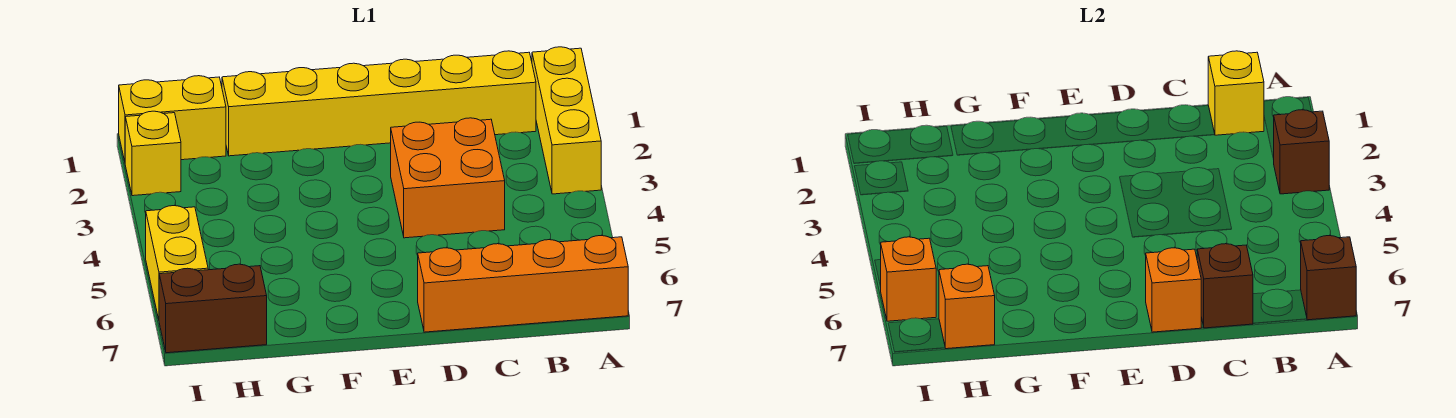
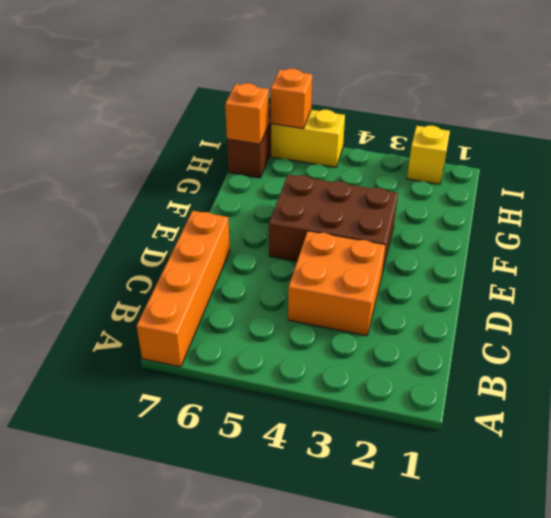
brown 2x3 brick [269,175,398,273] -> none
none -> yellow 1x3 brick [532,47,601,194]
none -> yellow 1x6 brick [222,51,536,156]
none -> yellow 1x2 brick [119,76,226,161]

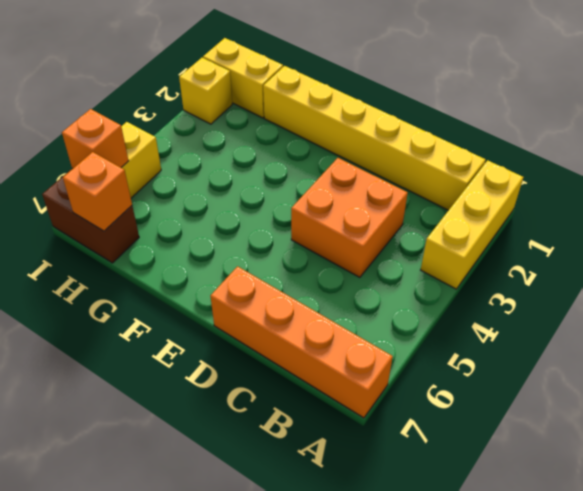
none -> brown 1x1 brick [1274,110,1329,194]
none -> brown 1x1 brick [1301,236,1356,320]
none -> yellow 1x1 brick [1208,51,1264,135]

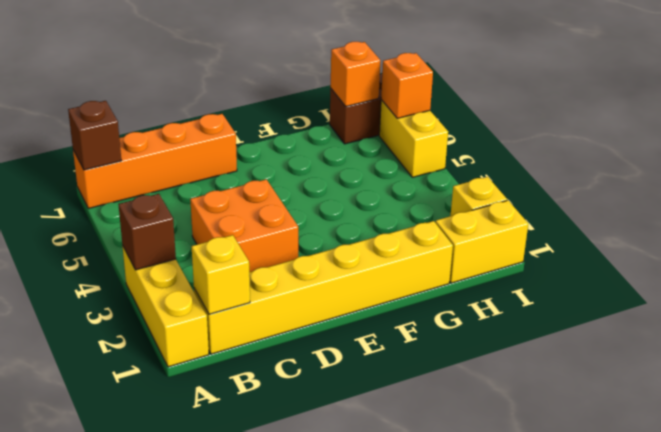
none -> brown 1x1 brick [1197,244,1253,328]
none -> orange 1x1 brick [1146,248,1202,332]

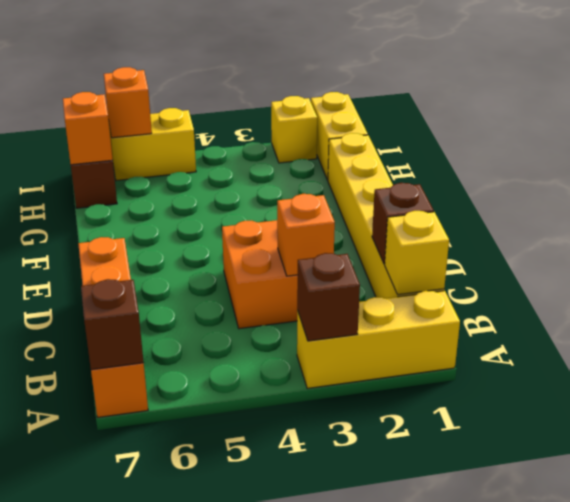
brown 1x1 brick [372,183,434,264] -> brown 1x1 brick moved to [1197,244,1253,328]
orange 1x1 brick [277,194,335,276] -> orange 1x1 brick moved to [1146,248,1202,332]

